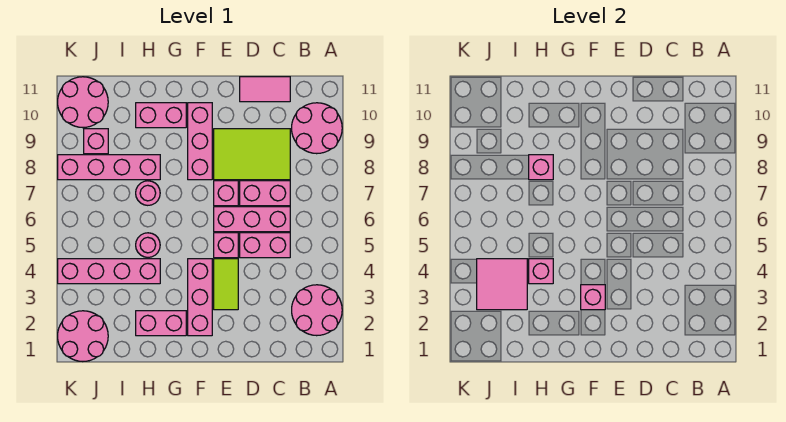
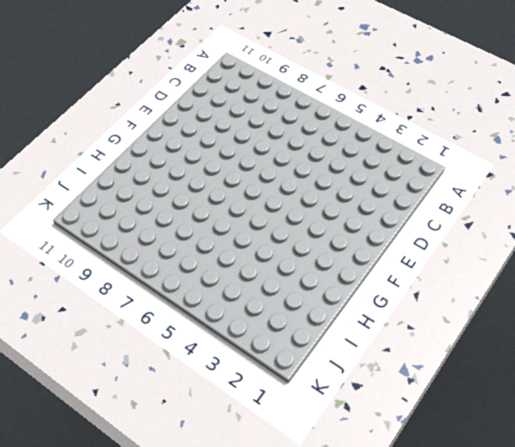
none -> pink 2x2 round brick [292,285,342,336]
none -> pink 2x2 round brick [292,103,342,154]
none -> pink 1x2 brick [240,233,290,258]

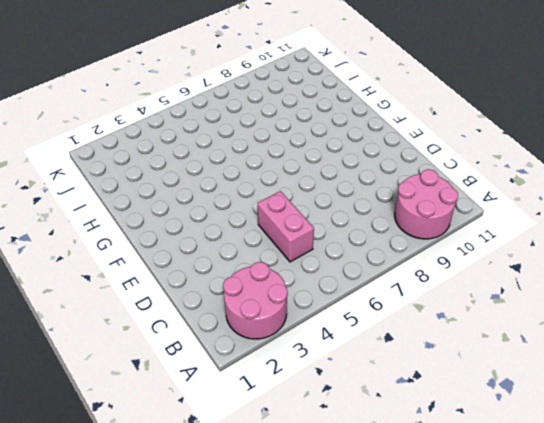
none -> pink 1x3 brick [214,207,290,232]
none -> pink 1x2 brick [240,181,290,206]
none -> lime 2x3 tile [214,129,290,180]

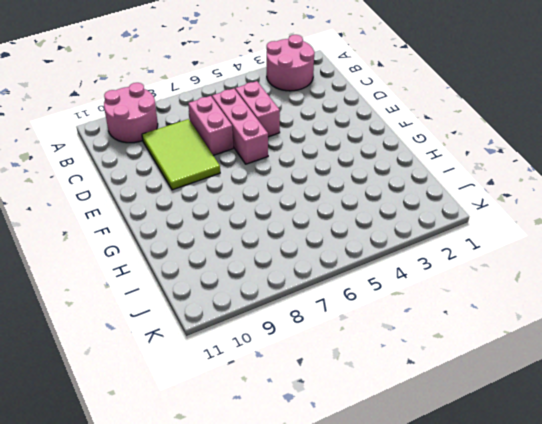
none -> pink 1x2 tile [240,77,290,102]
none -> lime 1x2 tile [214,259,238,310]
none -> pink 1x1 brick [214,233,238,258]

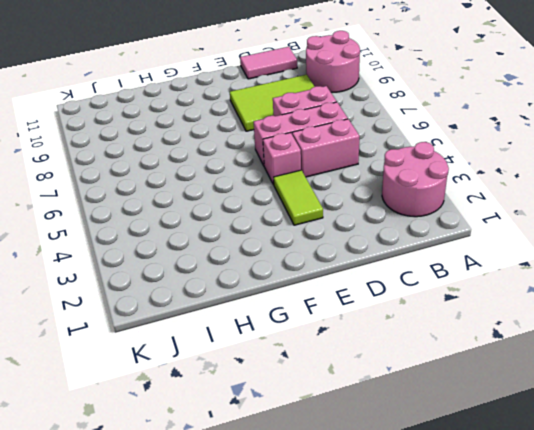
none -> pink 1x1 brick [214,181,238,206]
none -> pink 1x3 brick [188,259,212,336]
none -> pink 1x3 brick [188,103,212,180]

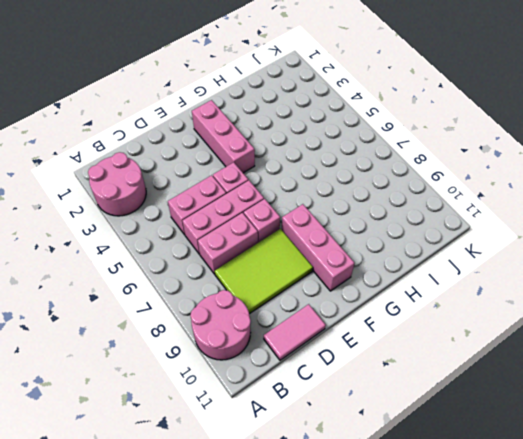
none -> lime 1x2 tile [214,259,238,310]
none -> pink 1x2 brick [136,311,186,336]
none -> pink 1x2 brick [136,103,186,128]

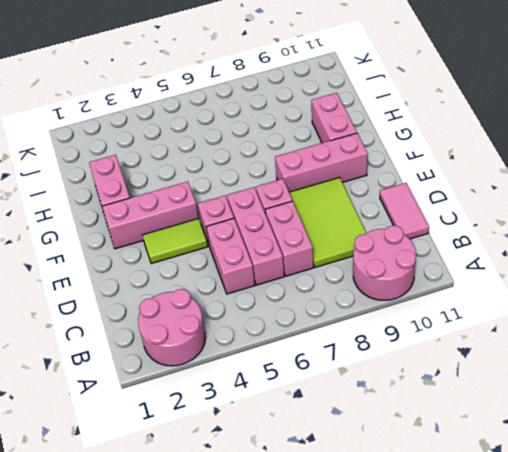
none -> pink 1x4 brick [58,259,160,284]
none -> pink 1x1 round brick [136,233,160,257]
none -> pink 1x1 round brick [136,181,160,205]

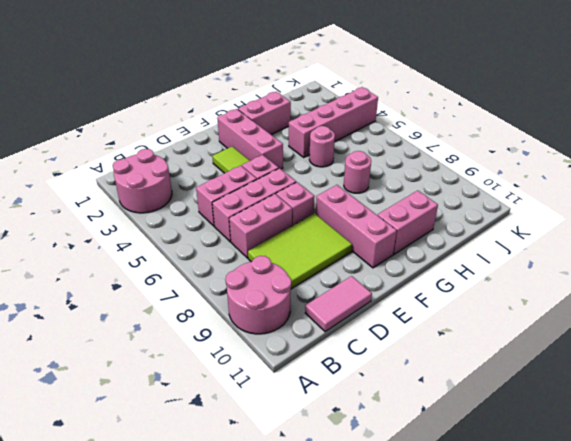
none -> pink 1x4 brick [58,155,160,180]
none -> pink 2x2 round brick [58,311,108,362]
none -> pink 1x1 brick [84,129,108,154]

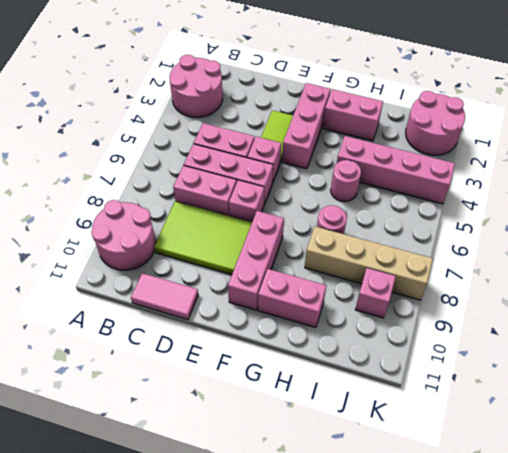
tan 1x4 brick [305,227,433,300] -> pink 1x4 brick [58,155,160,180]
none -> pink 2x2 round brick [58,77,108,128]
none -> pink 1x1 brick [581,285,605,310]
none -> pink 1x1 brick [529,259,553,284]

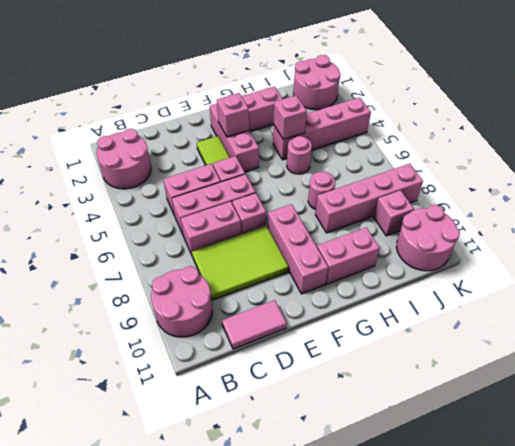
none -> pink 1x1 brick [529,155,553,180]
none -> pink 2x2 tile [477,259,527,310]

